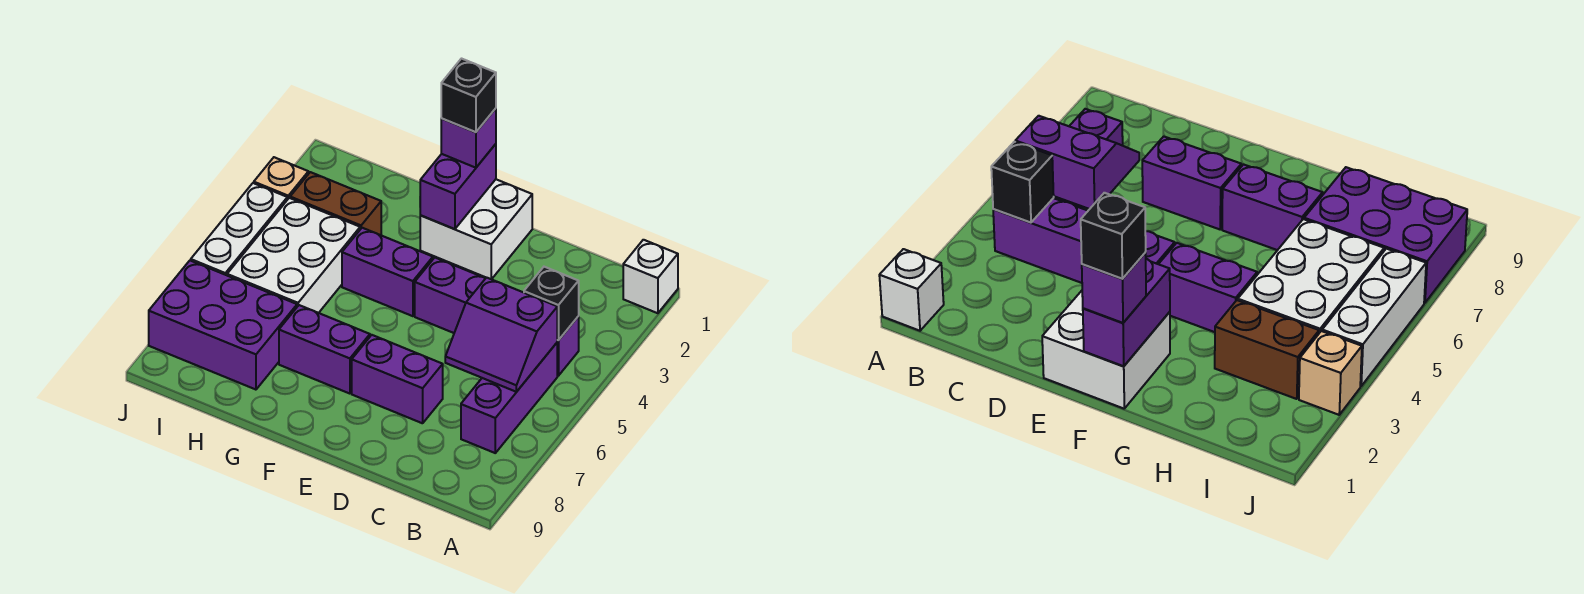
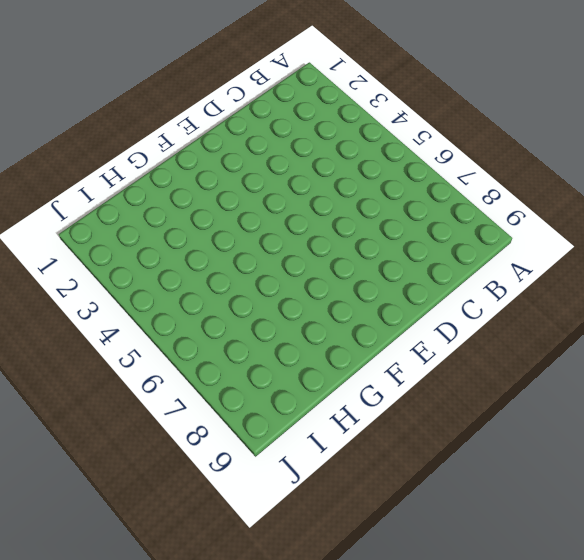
none -> white 1x1 brick [623,240,678,313]
none -> purple 1x4 brick [415,258,579,376]
none -> purple 1x3 brick [461,343,557,453]

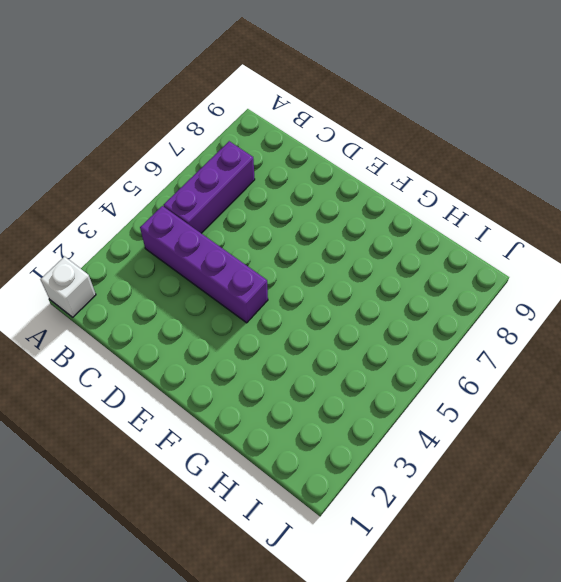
none -> purple 1x2 brick [352,335,443,423]
none -> white 2x2 brick [420,179,532,279]
none -> purple 1x2 brick [342,228,433,316]

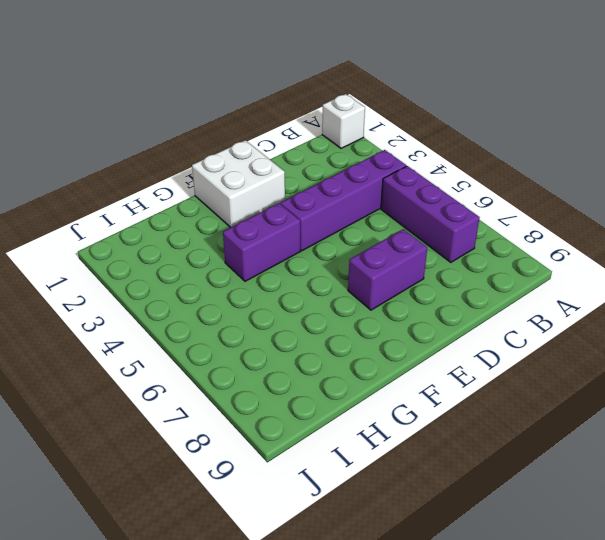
none -> purple 1x2 brick [279,305,370,394]
none -> brown 1x2 brick [290,172,381,235]
none -> white 2x3 brick [227,198,360,313]

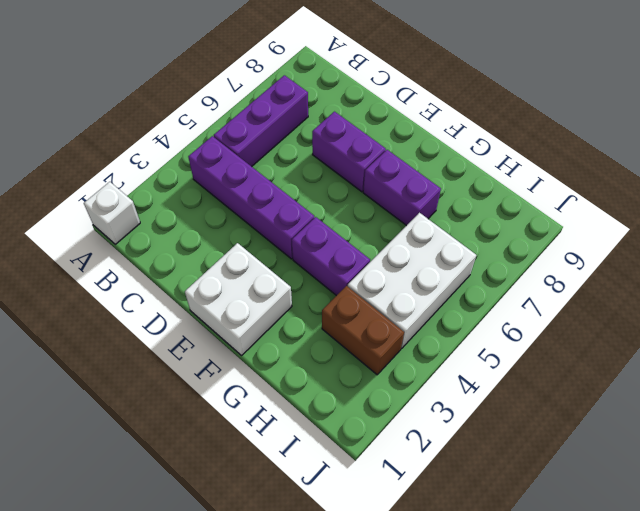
none -> purple 2x3 brick [149,260,297,390]
none -> tan 1x1 brick [254,157,308,200]
none -> white 1x3 brick [191,183,287,275]

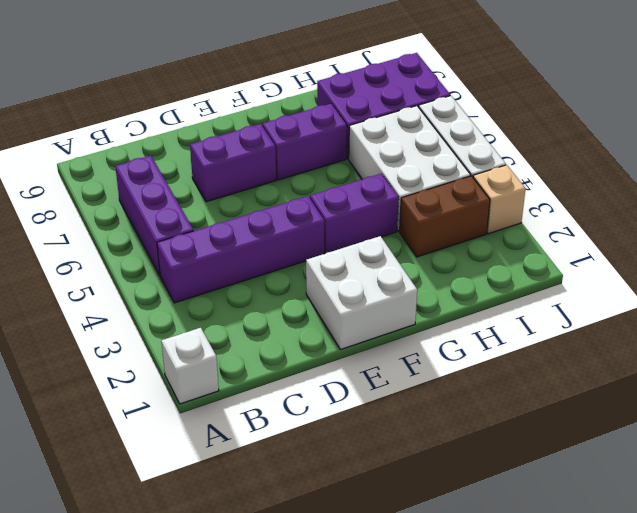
none -> black 1x1 brick [524,267,579,340]
none -> purple 2x2 slope [445,278,557,392]
none -> purple 1x2 brick [420,144,496,229]

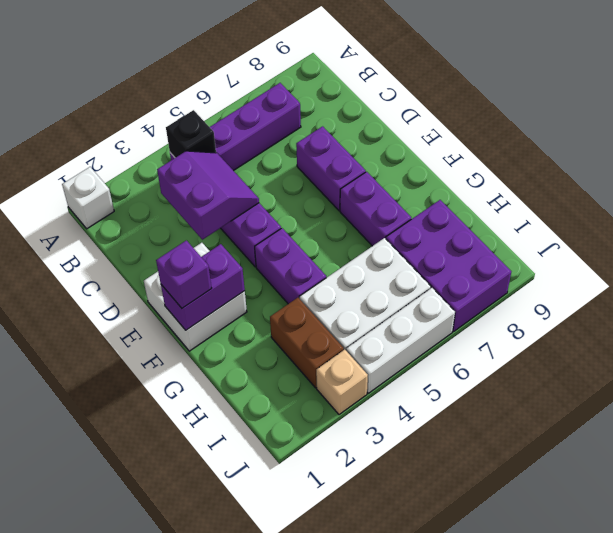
purple 2x2 slope [157,151,259,240] -> purple 2x2 slope moved to [445,278,557,392]
none -> black 1x1 brick [441,59,496,132]

